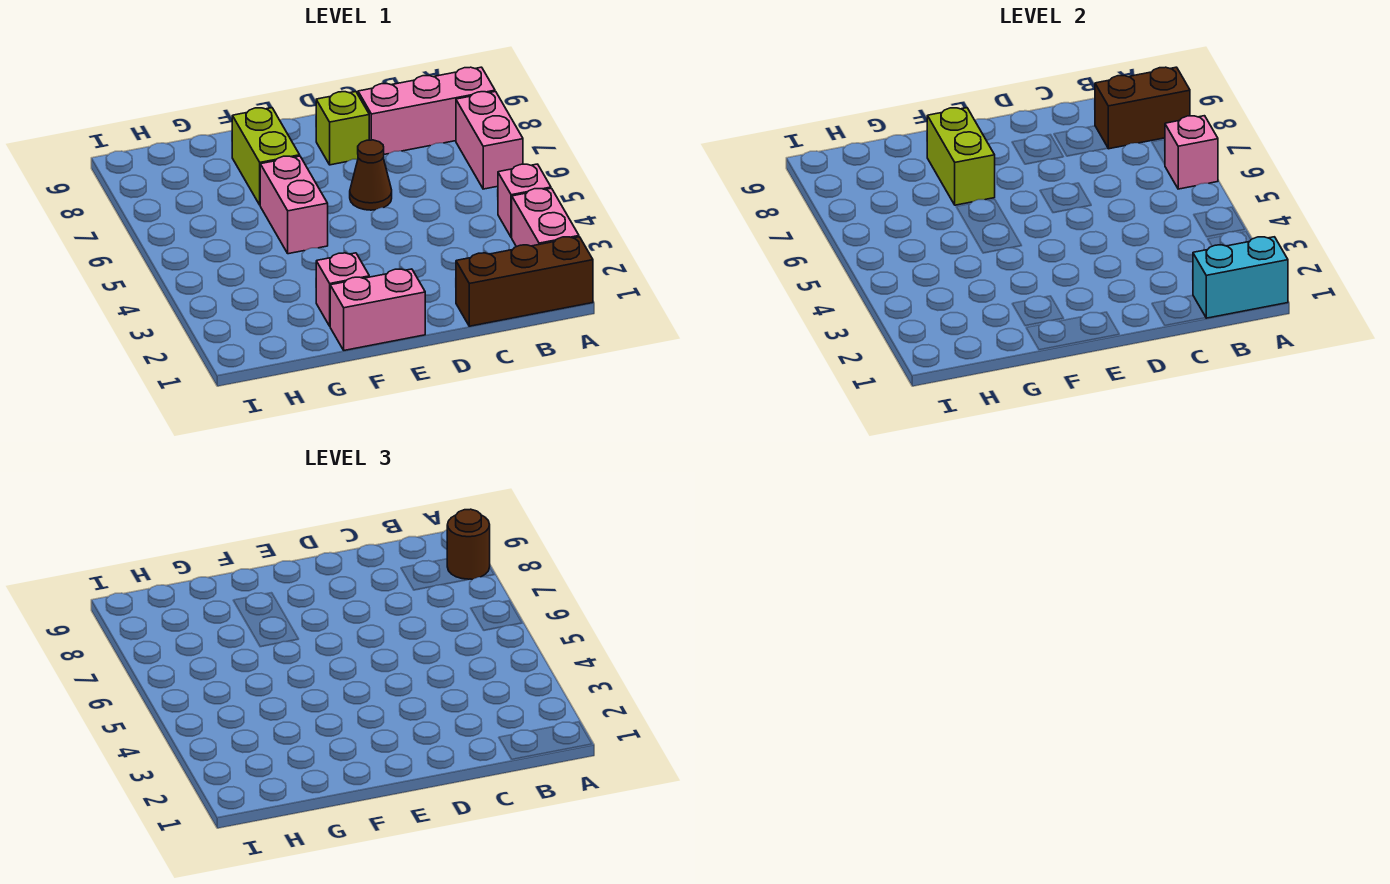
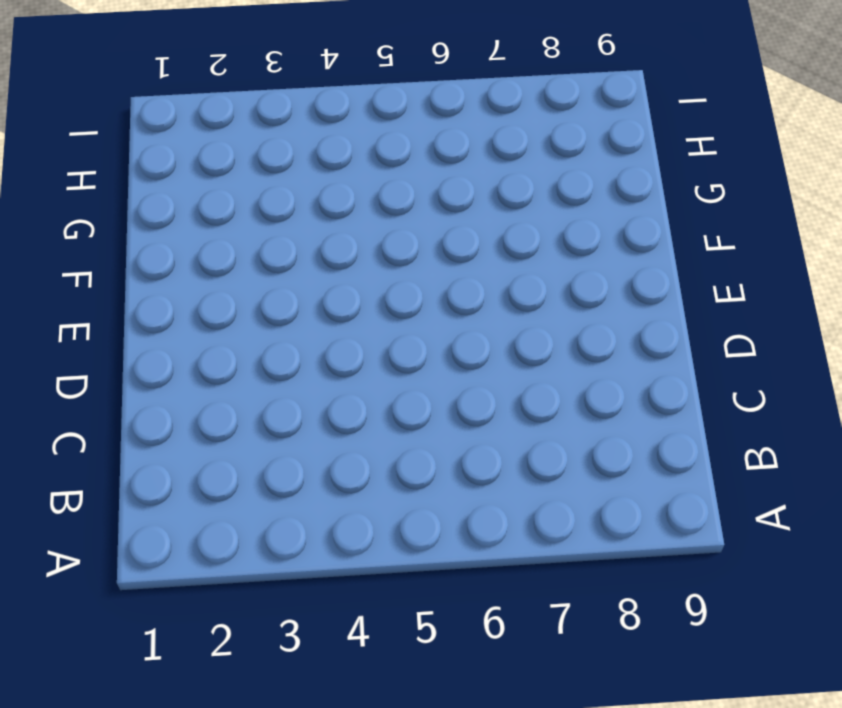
none -> brown 1x3 brick [456,237,593,326]
none -> pink 1x2 brick [512,188,579,247]
none -> pink 1x1 brick [498,164,551,238]

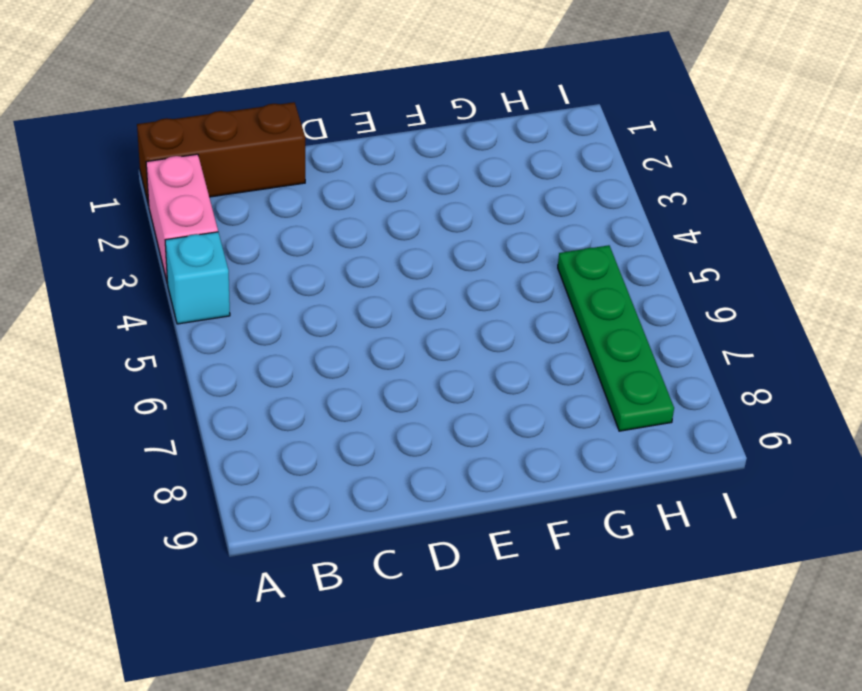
cyan 1x1 brick [165,232,230,324] -> pink 1x1 brick [498,164,551,238]
green 1x4 plate [558,245,674,431] -> none
none -> pink 1x2 brick [456,92,523,189]
none -> pink 1x3 brick [358,67,495,154]
none -> brown 1x1 cone [350,140,392,210]

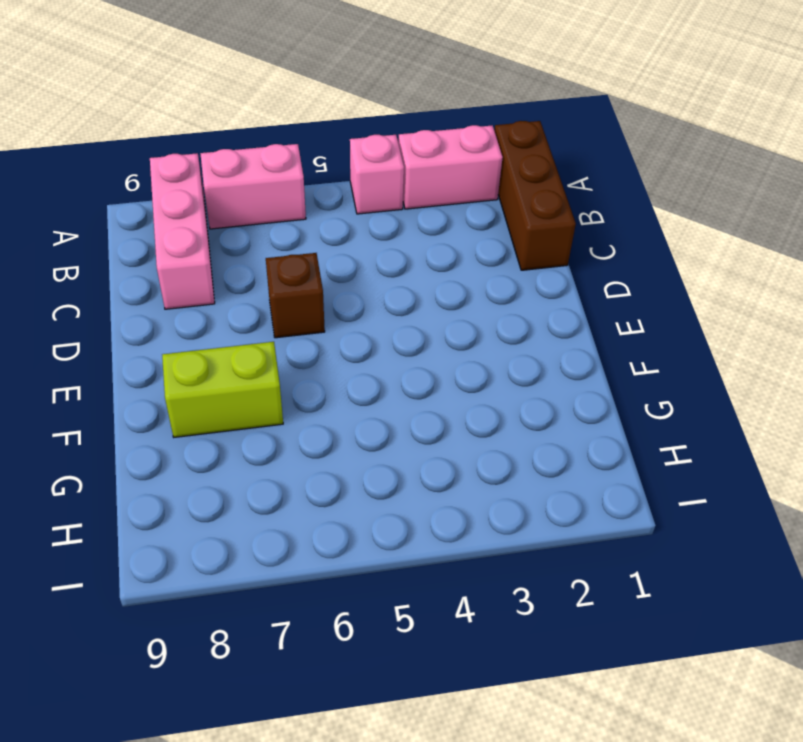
brown 1x1 brick [266,253,325,338] -> brown 1x1 cone [350,140,392,210]
none -> lime 1x1 brick [316,92,369,165]
none -> pink 1x2 brick [330,269,425,350]
none -> pink 1x1 brick [316,253,369,326]

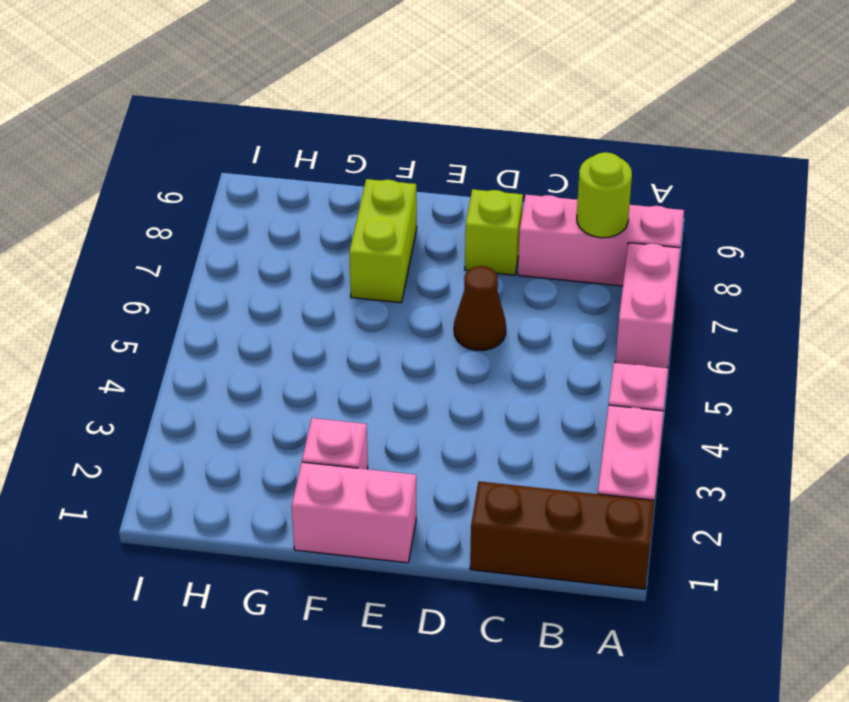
lime 1x1 round brick [577,152,632,238] -> brown 1x2 brick [1095,67,1190,149]
none -> pink 1x2 brick [260,156,328,254]
none -> cyan 1x2 brick [1193,237,1288,318]
none -> pink 1x1 brick [1165,116,1218,189]

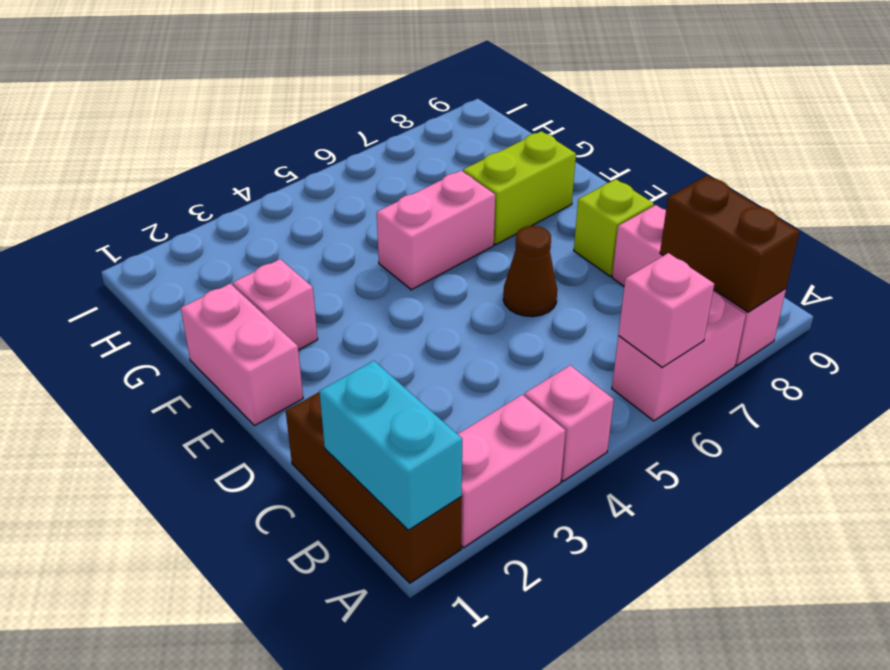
none -> lime 1x2 brick [927,108,995,205]
none -> brown 1x1 round brick [447,509,490,579]

